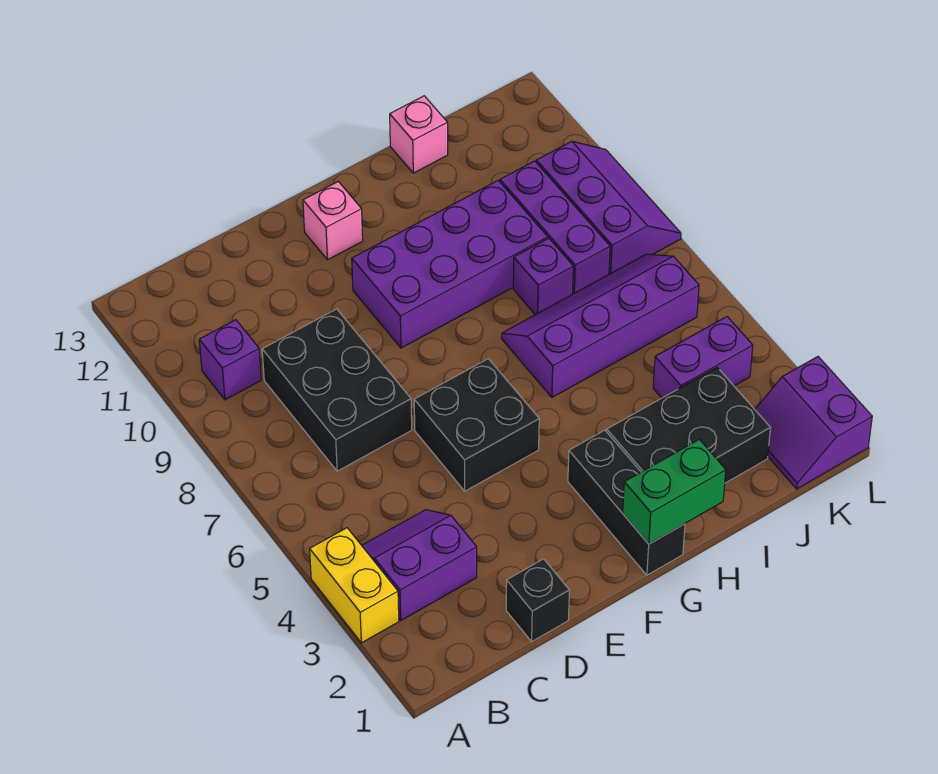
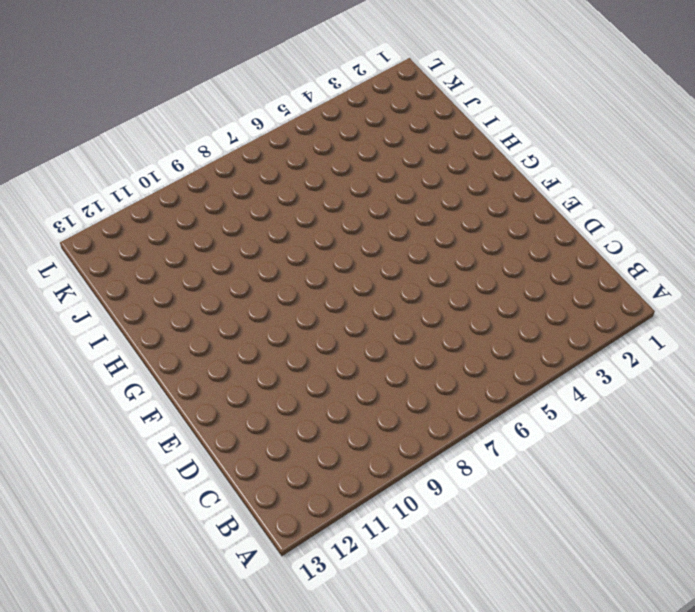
none -> yellow 1x2 brick [310,528,399,643]
none -> purple 2x2 slope [362,510,477,620]
none -> purple 1x1 brick [199,320,261,400]

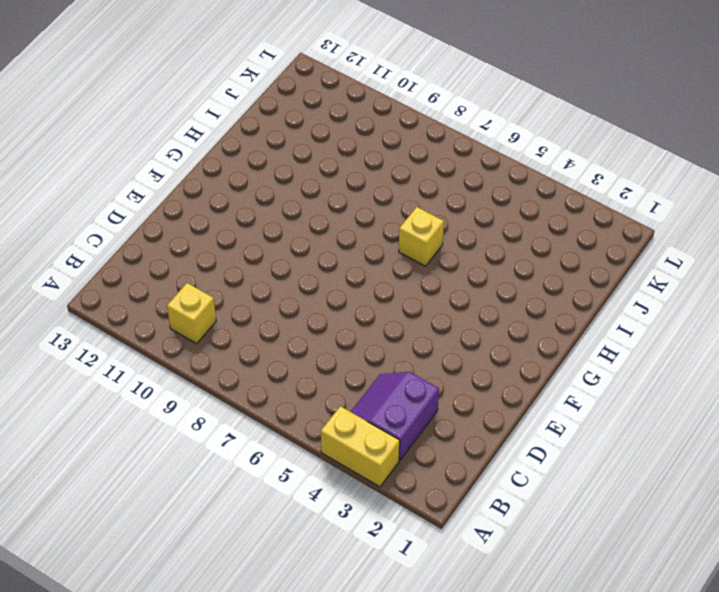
yellow 1x1 brick [167,283,216,344] -> purple 1x1 brick [199,320,261,400]
yellow 1x1 brick [399,207,444,266] -> purple 2x4 slope [502,254,699,397]
none -> black 2x3 brick [262,309,412,471]
none -> black 1x1 brick [506,559,569,641]
none -> black 2x2 brick [414,359,539,491]

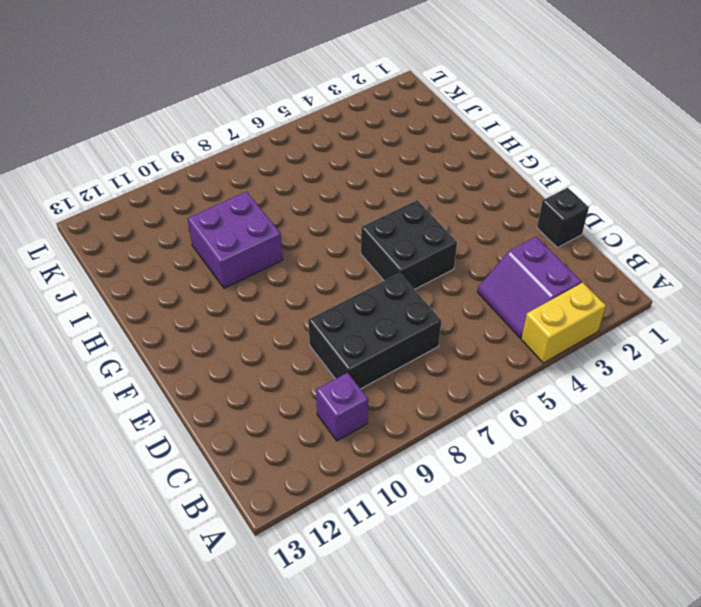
purple 2x2 brick [187,192,283,288] -> purple 2x4 brick [352,181,548,348]
none -> pink 1x1 brick [303,181,363,260]
none -> black 1x3 brick [568,430,685,575]
none -> black 2x3 brick [607,368,770,483]

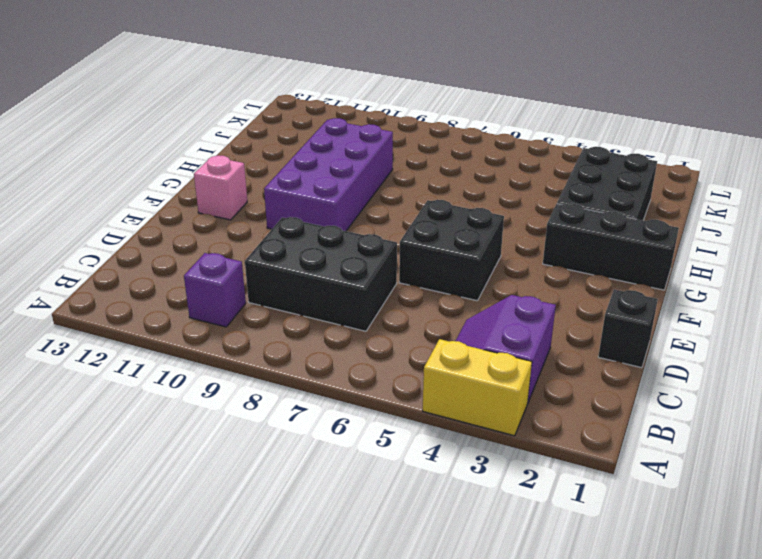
none -> purple 2x4 slope [502,254,699,397]
none -> purple 1x1 brick [513,238,573,315]
none -> pink 1x1 brick [390,96,448,173]

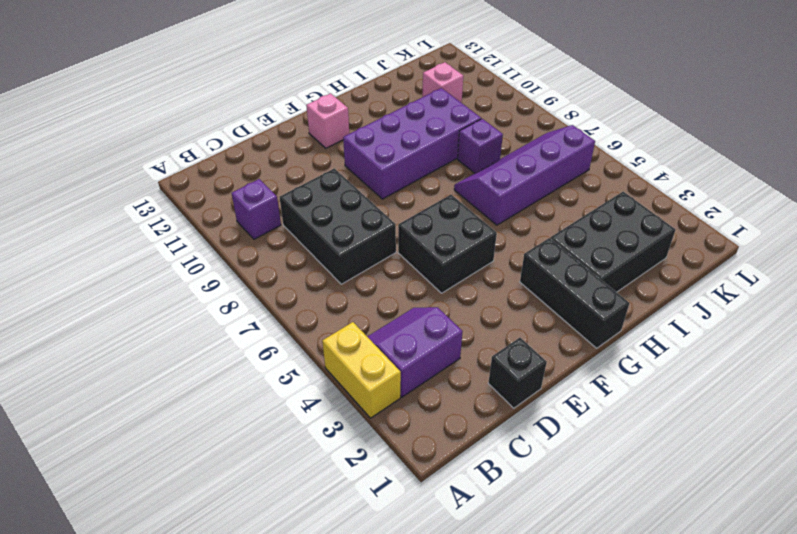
pink 1x1 brick [422,62,463,103] -> pink 1x1 brick moved to [390,96,448,173]
none -> purple 1x2 brick [653,317,753,398]
none -> purple 1x3 brick [500,161,610,294]
none -> purple 2x2 slope [755,357,872,489]

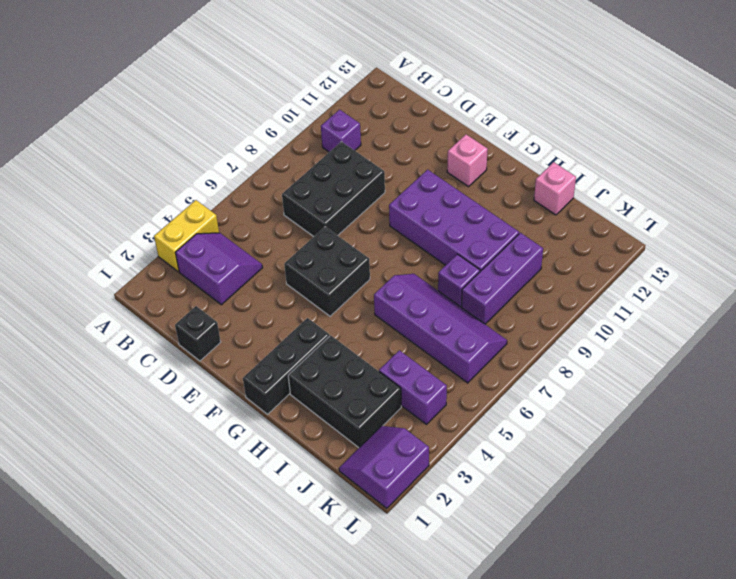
none -> purple 2x3 slope [536,141,681,274]
none -> green 1x2 brick [623,439,726,544]

